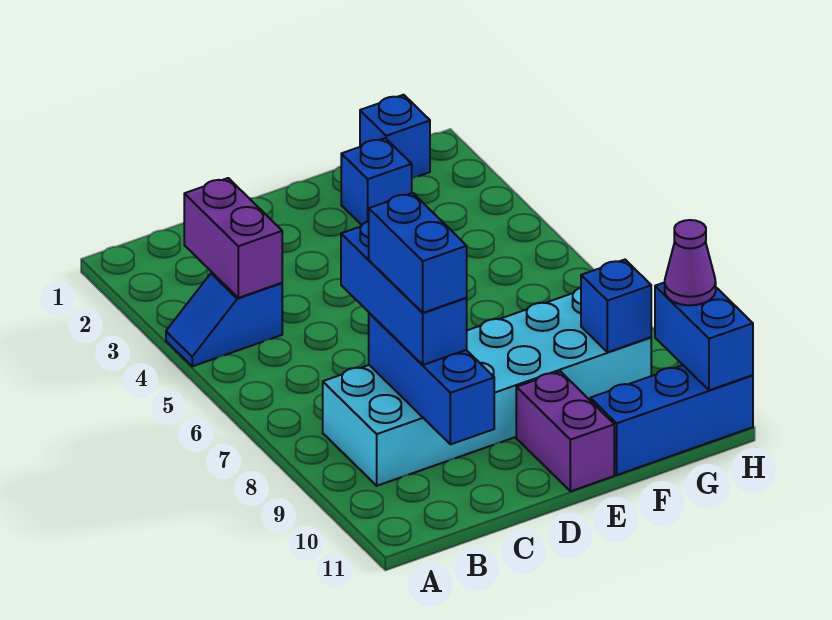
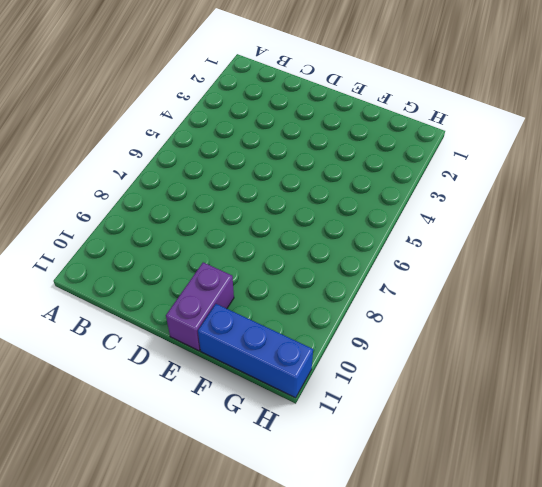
none -> blue 1x2 slope [166,273,282,366]
none -> cyan 2x6 brick [323,288,651,486]
none -> blue 1x1 brick [341,138,412,225]

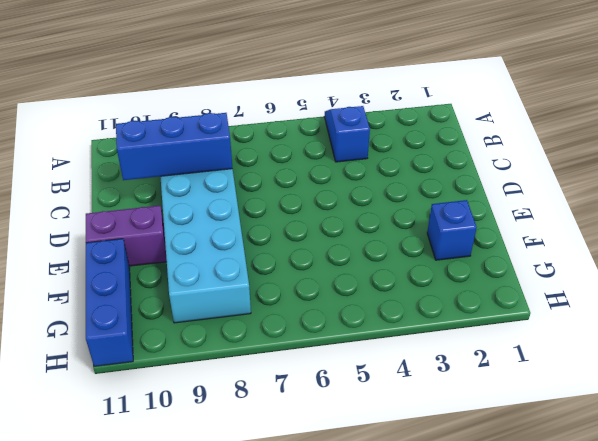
none -> blue 1x1 brick [360,95,430,178]
none -> purple 1x2 brick [184,178,282,298]
none -> blue 1x1 brick [581,260,651,352]

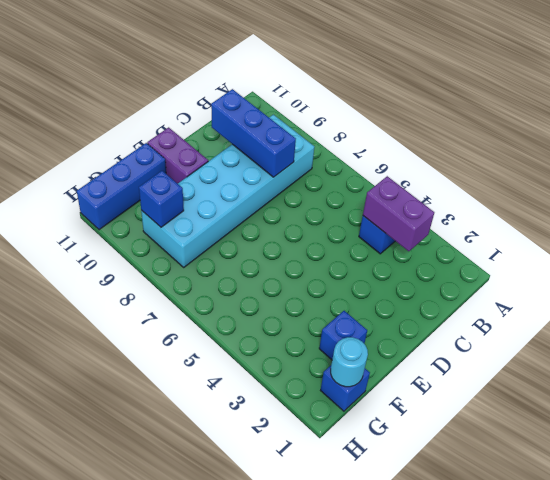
cyan 1x1 round brick [331,337,368,387] -> none
none -> blue 1x2 brick [655,282,753,390]
none -> blue 1x3 brick [341,221,467,365]
none -> purple 1x1 cone [665,220,716,305]

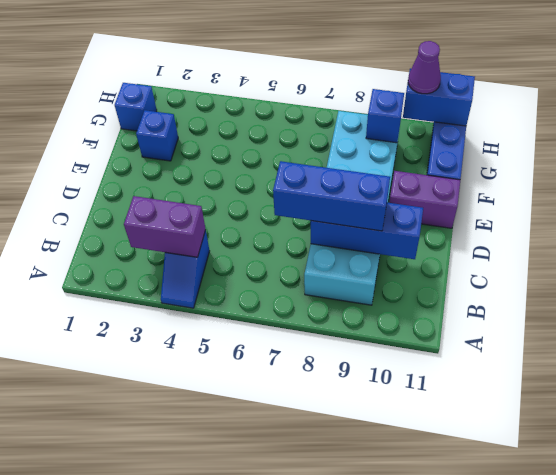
none -> blue 1x2 brick [369,193,467,313]

